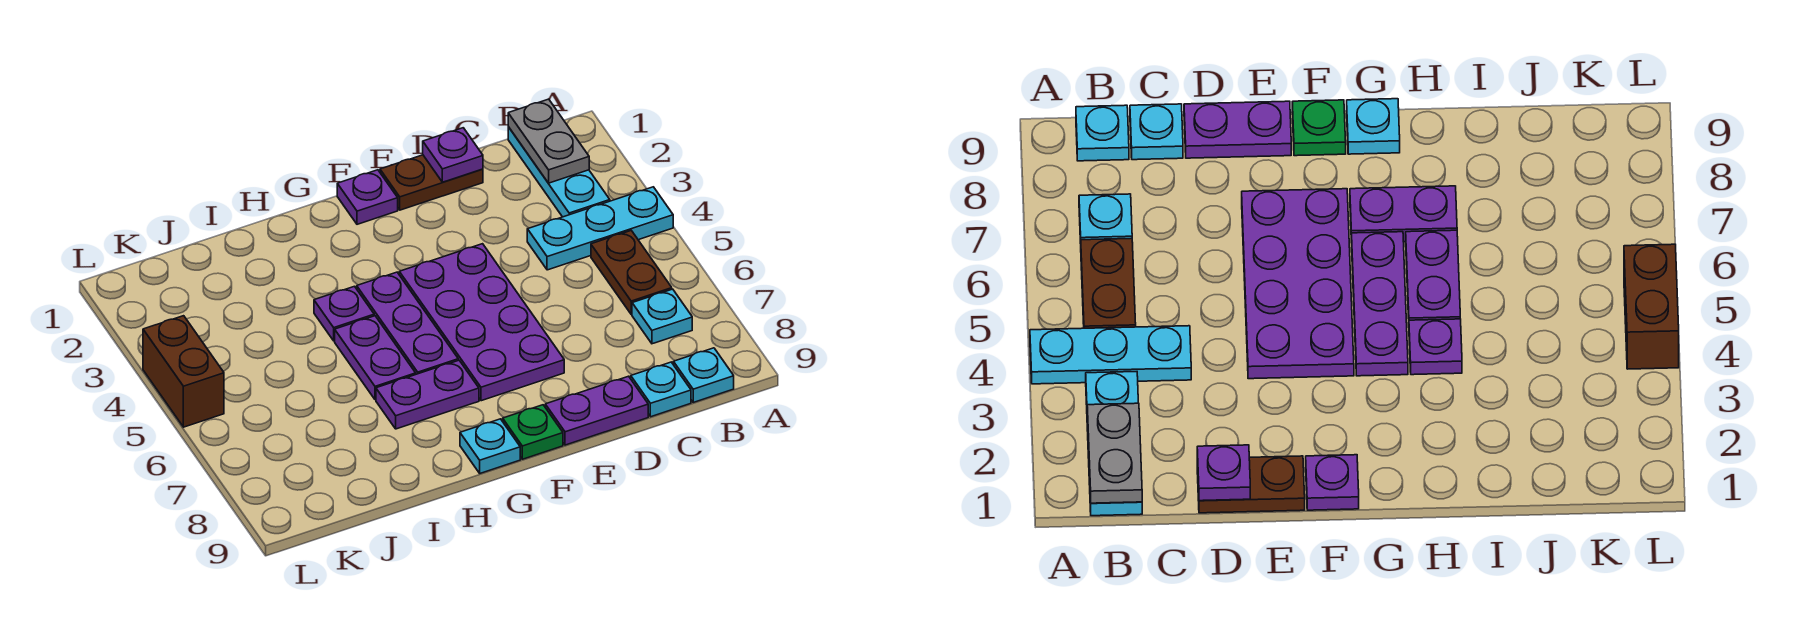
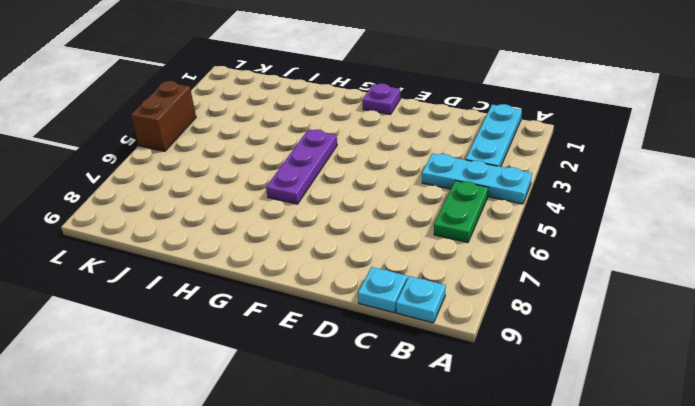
green 1x2 plate [434,181,488,243] -> brown 1x2 plate [591,231,672,314]
none -> cyan 1x1 plate [632,289,692,344]
none -> brown 1x2 plate [380,155,483,210]
none -> purple 1x2 plate [545,376,648,445]

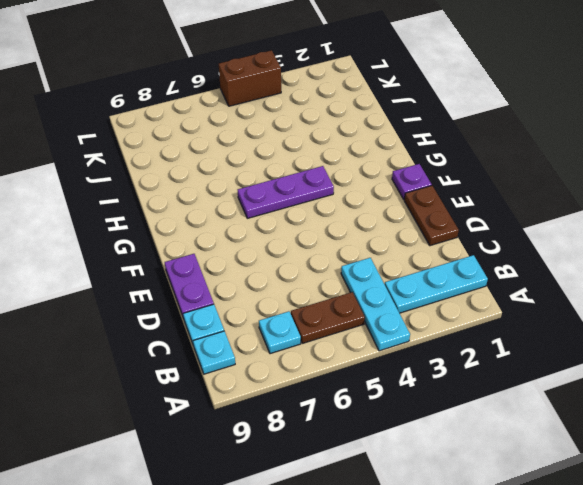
none -> purple 2x4 plate [399,244,564,401]
none -> green 1x1 plate [503,405,563,459]
none -> purple 1x2 plate [376,360,479,429]

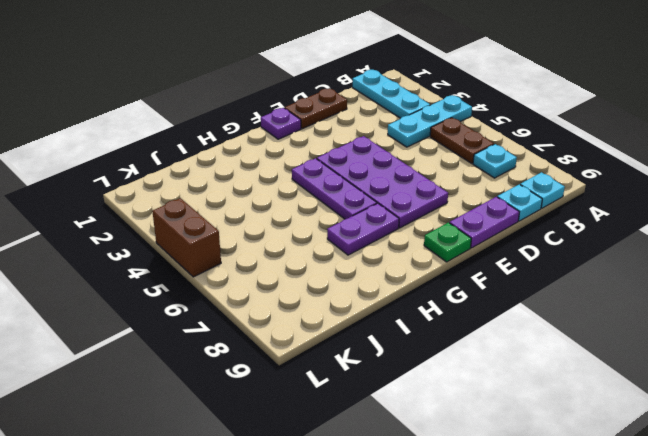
none -> cyan 1x1 plate [460,419,520,473]
none -> purple 1x1 plate [314,286,374,341]
none -> purple 1x2 plate [335,316,416,400]

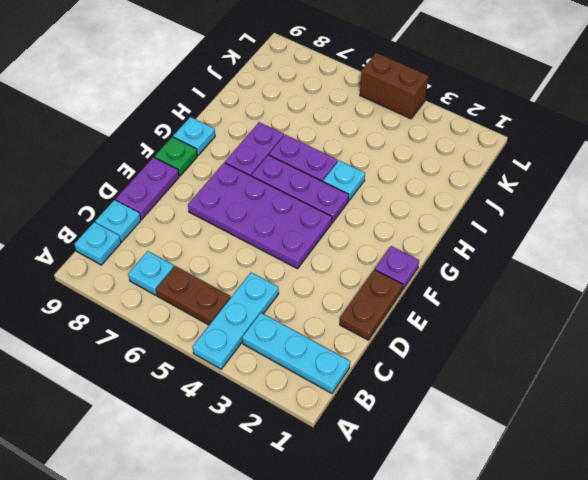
cyan 1x1 plate [323,161,365,201] -> purple 1x1 plate [314,286,374,341]
none -> grey 1x2 plate [508,99,589,183]
none -> purple 1x1 plate [423,128,483,182]

